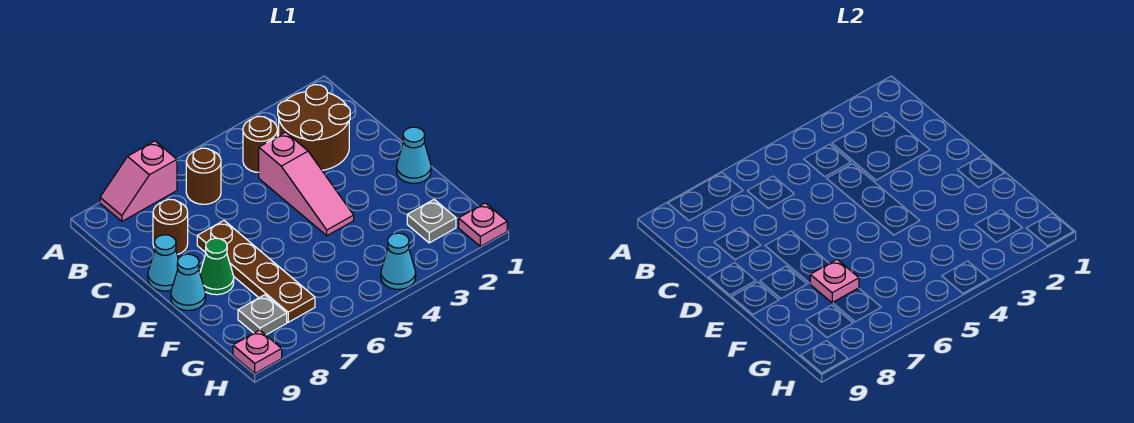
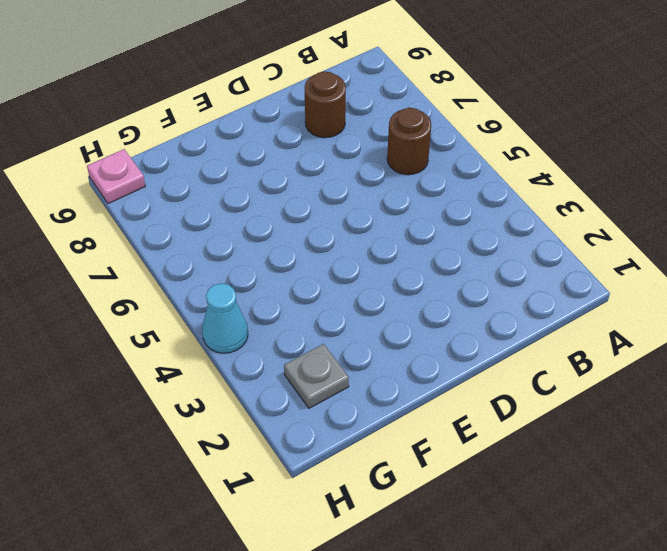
none -> pink 1x2 slope [100,141,177,221]
none -> brown 2x2 round brick [278,85,350,170]
none -> brown 1x1 round brick [243,116,277,172]

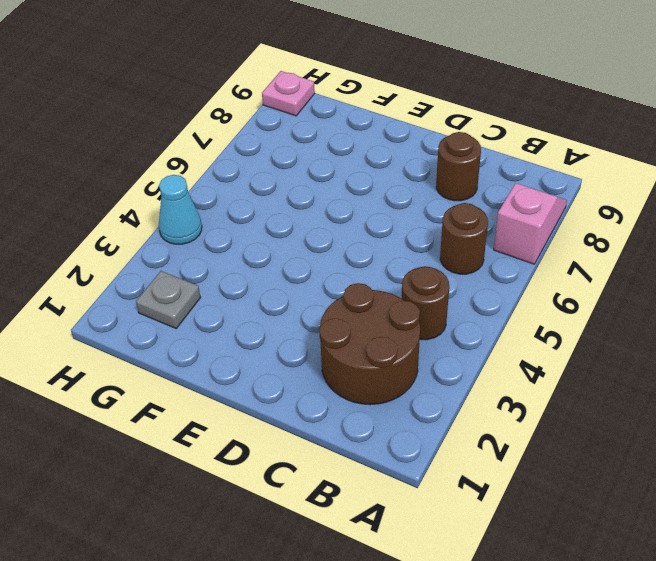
none -> pink 1x3 slope [259,132,354,236]
none -> brown 1x4 plate [197,221,315,322]
none -> cyan 1x1 cone [148,235,178,291]

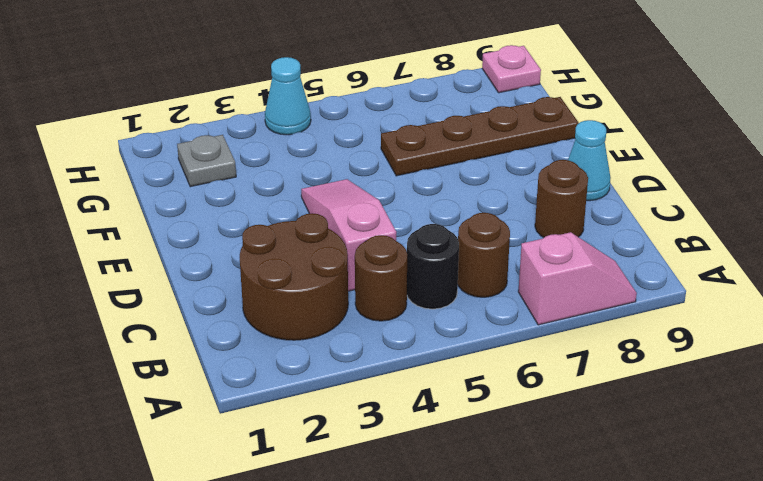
black 1x1 round brick [407,224,459,309] -> none
brown 1x4 plate [381,97,579,176] -> brown 1x4 plate turned to [197,221,315,322]
none -> cyan 1x1 cone [397,127,431,183]
none -> green 1x1 cone [200,238,234,295]
none -> cyan 1x1 cone [171,254,206,310]

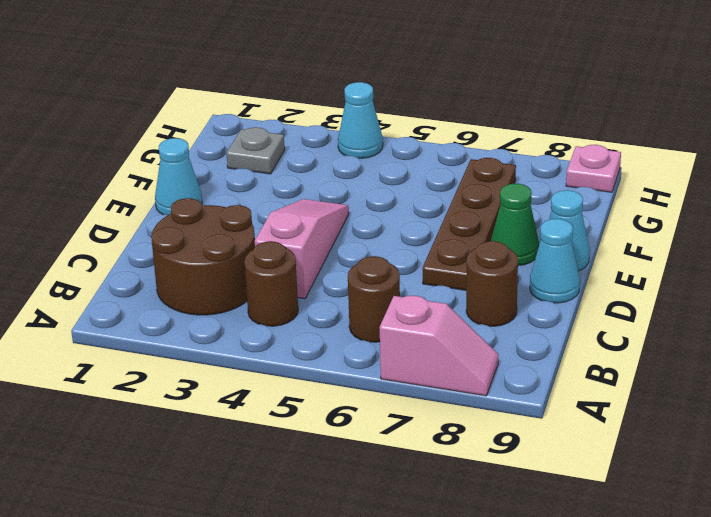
none -> grey 1x1 plate [238,295,287,335]
none -> pink 1x1 plate [459,203,507,246]
none -> pink 1x1 plate [810,260,859,303]

